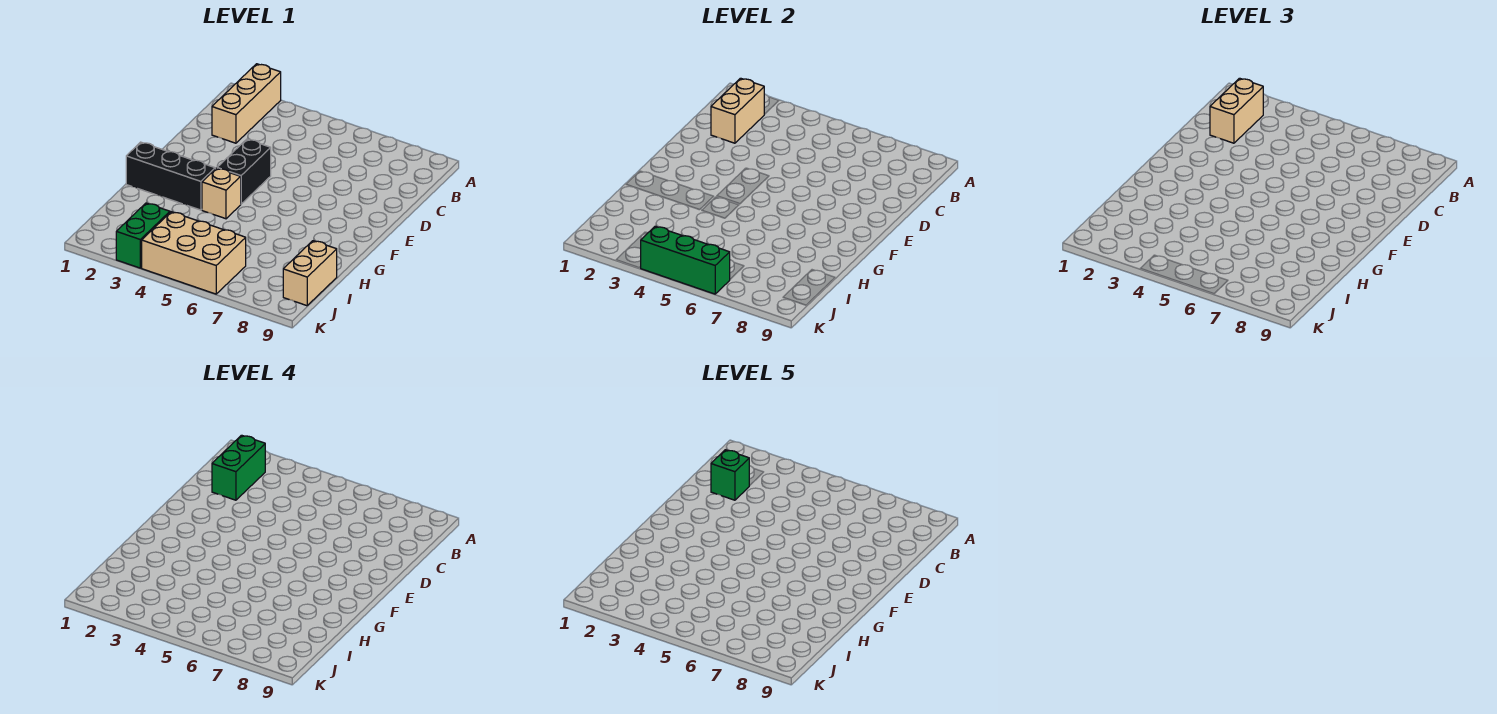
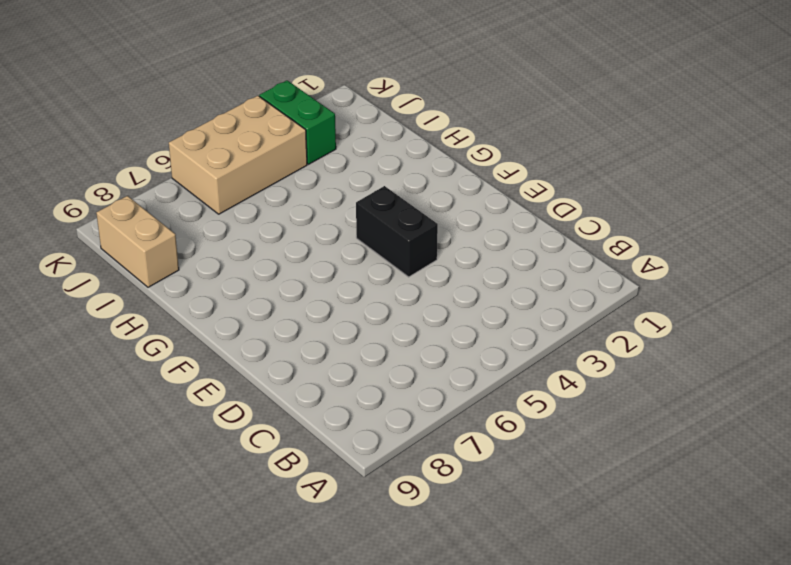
none -> tan 1x3 brick [212,64,281,143]
none -> black 1x3 brick [126,142,215,210]
none -> tan 1x1 brick [202,168,241,219]

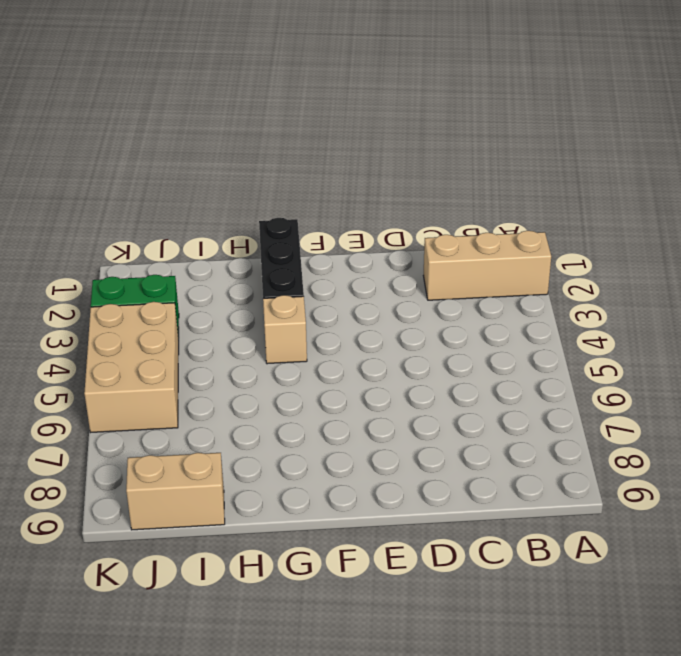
none -> black 1x2 brick [217,139,271,204]
none -> tan 1x2 brick [711,78,764,143]
none -> green 1x3 brick [640,226,730,294]

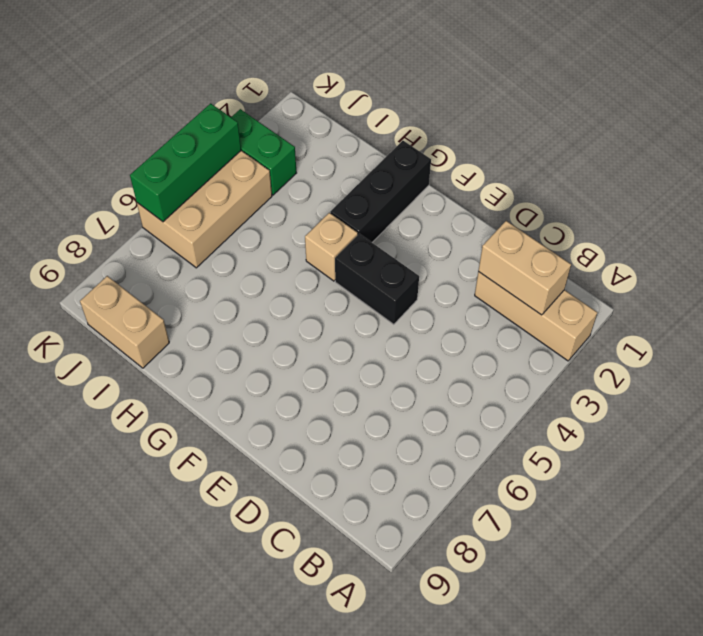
none -> tan 1x2 brick [1210,78,1263,143]
none -> green 1x2 brick [212,435,265,500]
none -> green 1x1 brick [711,450,749,500]

